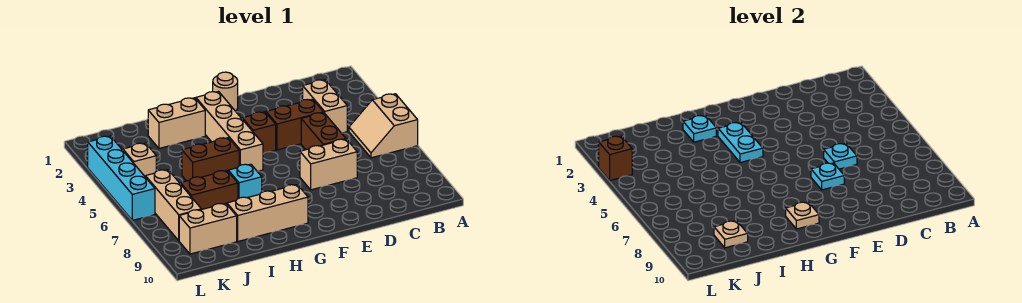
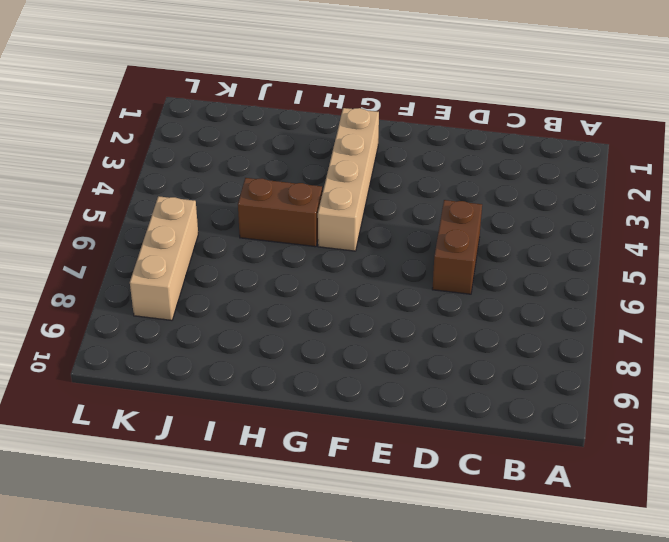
none -> tan 2x2 slope [349,94,418,158]
none -> tan 1x2 brick [303,80,347,133]
none -> brown 1x2 brick [266,99,323,150]

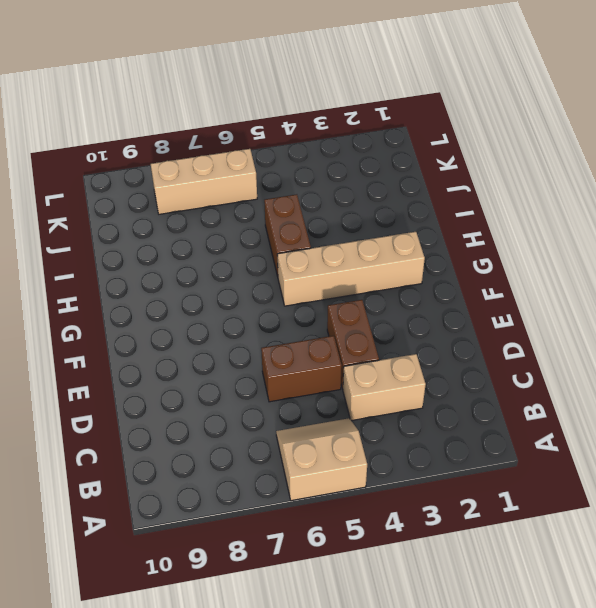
none -> tan 1x2 brick [300,139,357,190]
none -> tan 1x1 round brick [213,72,238,111]
none -> brown 1x1 brick [242,112,276,154]

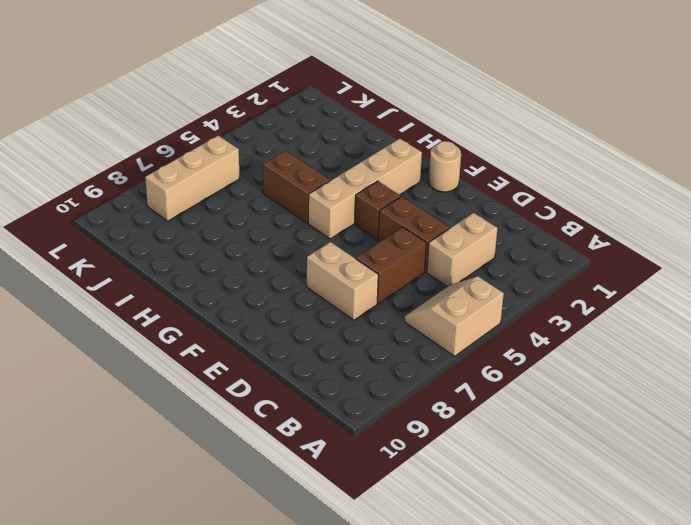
none -> tan 1x3 brick [227,185,308,241]
none -> tan 1x2 brick [148,98,205,148]
none -> cyan 1x1 brick [228,164,262,199]

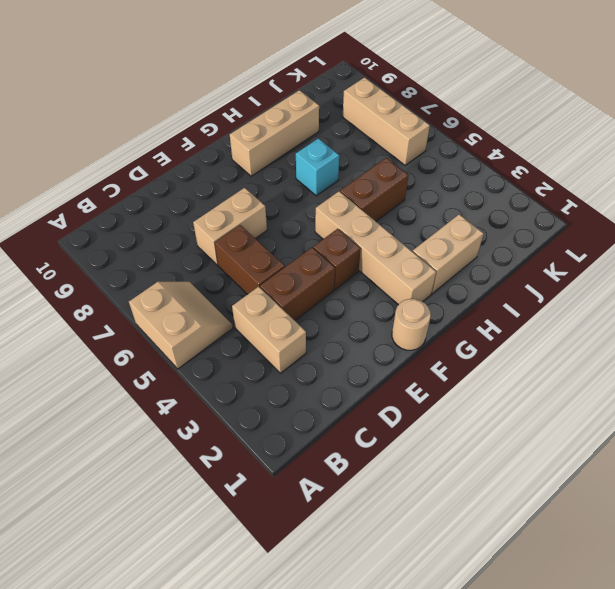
none -> brown 1x2 brick [181,171,238,210]
none -> tan 1x2 brick [179,203,237,254]
none -> tan 1x1 brick [123,143,156,176]

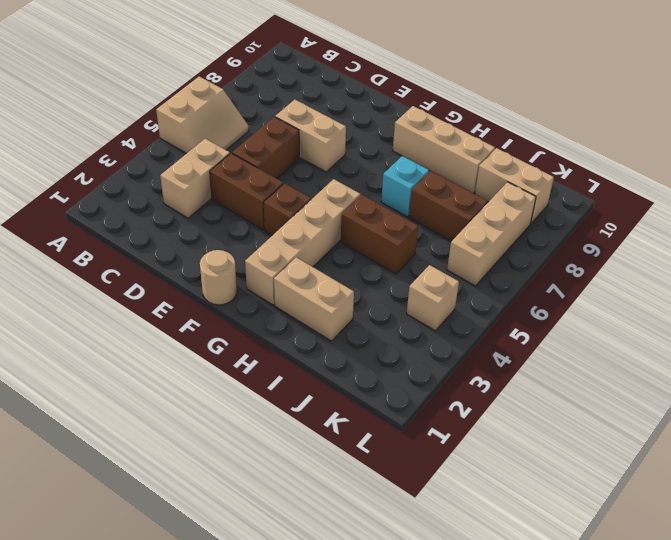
none -> cyan 1x4 brick [88,136,155,220]
none -> cyan 1x1 plate [824,144,857,169]
none -> cyan 1x1 plate [811,163,844,190]

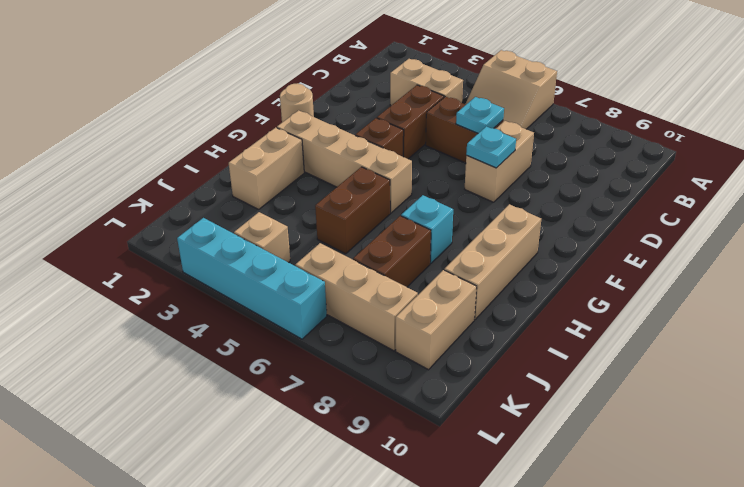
none -> cyan 1x2 plate [718,122,763,163]
none -> tan 1x1 plate [786,202,819,229]
none -> cyan 1x1 plate [683,115,716,142]

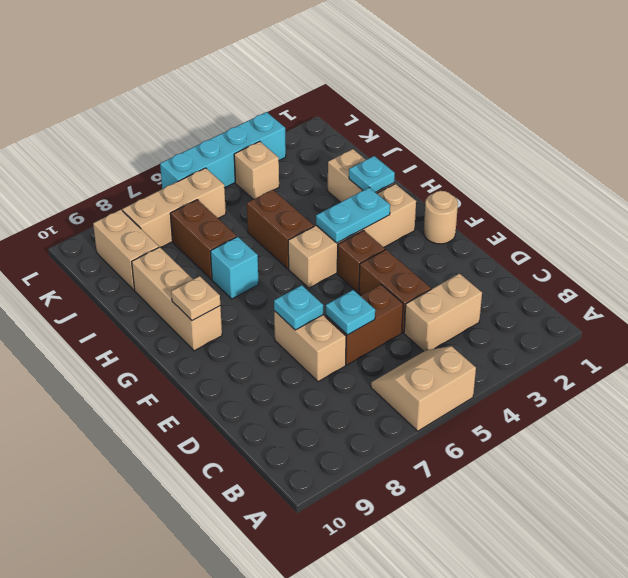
none -> tan 1x1 plate [714,221,748,248]
none -> brown 1x1 brick [599,136,632,180]

